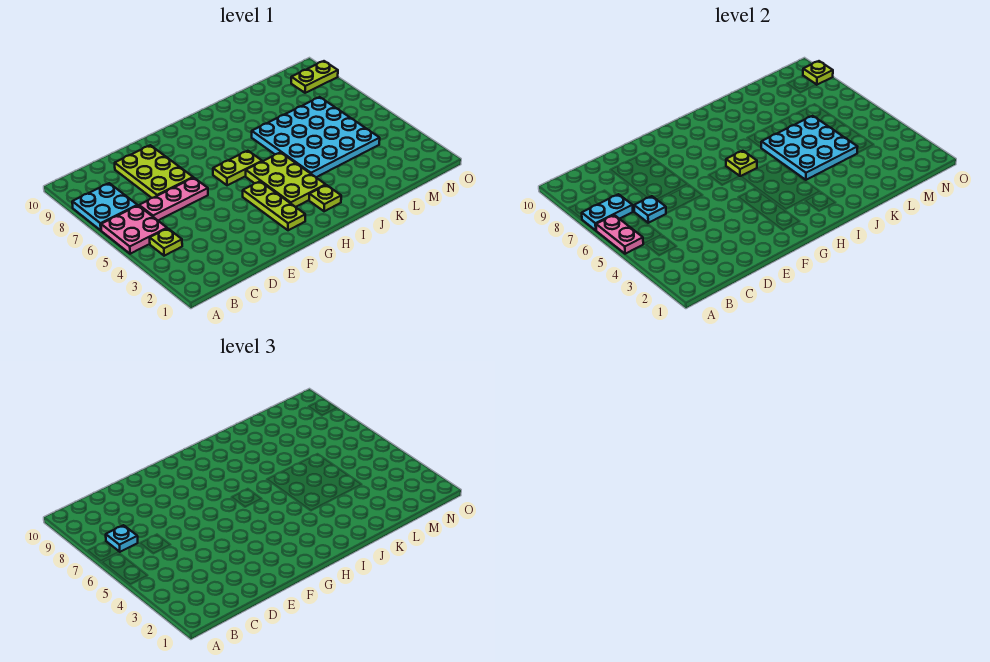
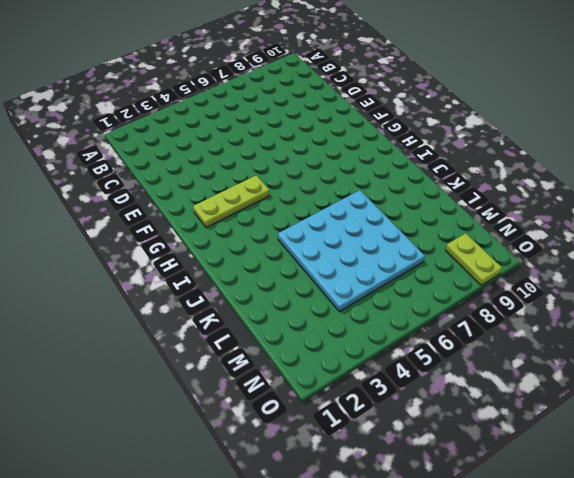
none -> pink 2x2 plate [101,206,167,254]
none -> cyan 2x2 plate [72,183,138,230]
none -> lime 1x1 plate [150,228,182,256]

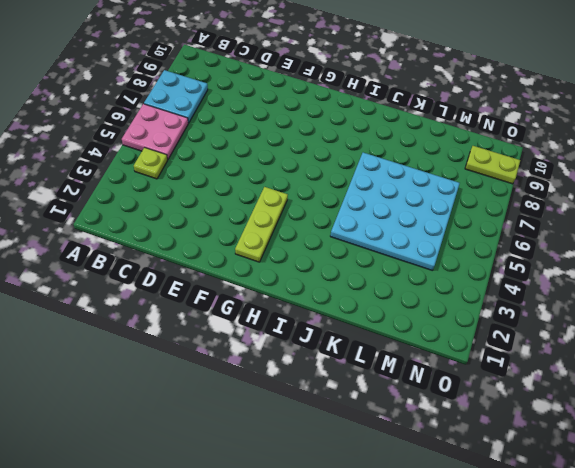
none -> pink 1x3 plate [139,178,208,220]
none -> lime 2x3 plate [115,145,193,198]
none -> lime 1x2 plate [213,151,262,185]

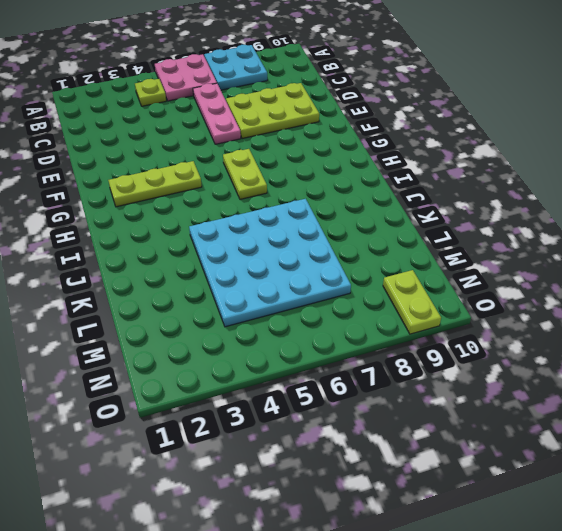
none -> lime 2x3 plate [246,152,325,207]
none -> lime 1x1 plate [309,185,341,211]
none -> pink 1x2 plate [596,215,643,254]

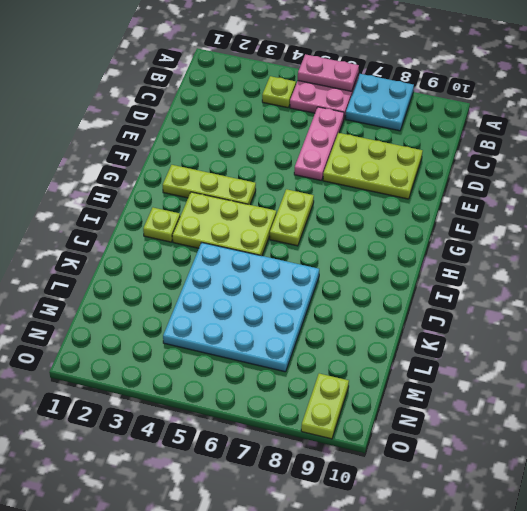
none -> cyan 1x2 plate [582,194,633,230]
none -> cyan 1x1 plate [634,196,666,223]
none -> lime 1x1 plate [726,151,757,176]

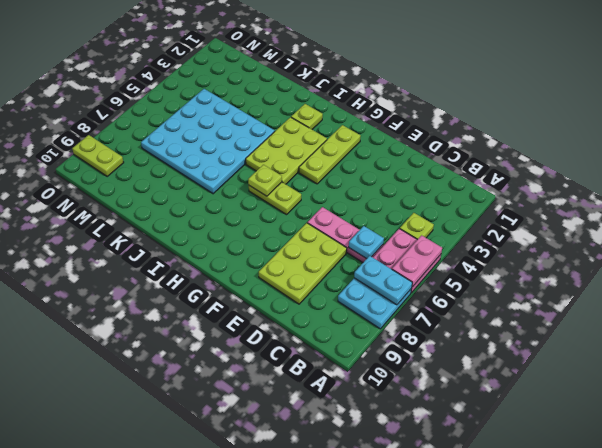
none -> cyan 3x3 plate [761,116,857,180]
none -> lime 1x1 plate [803,61,833,85]
none -> cyan 1x1 plate [106,525,138,552]

